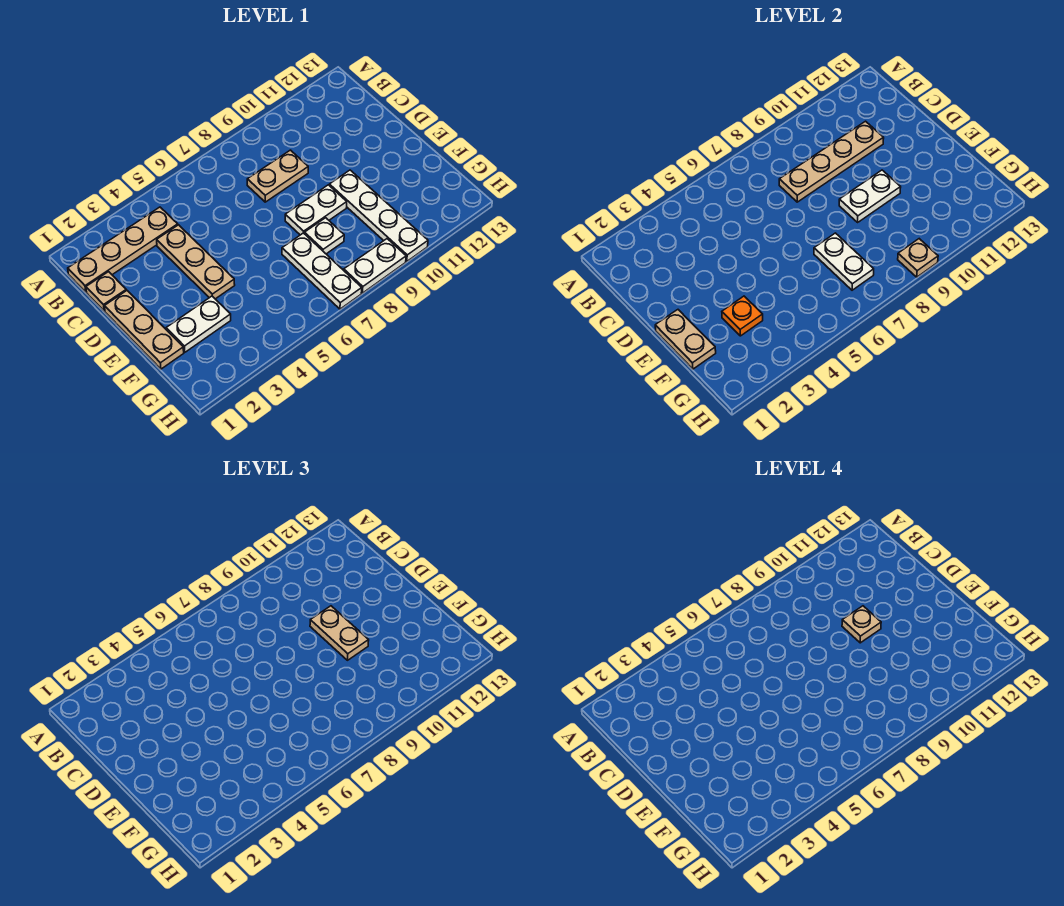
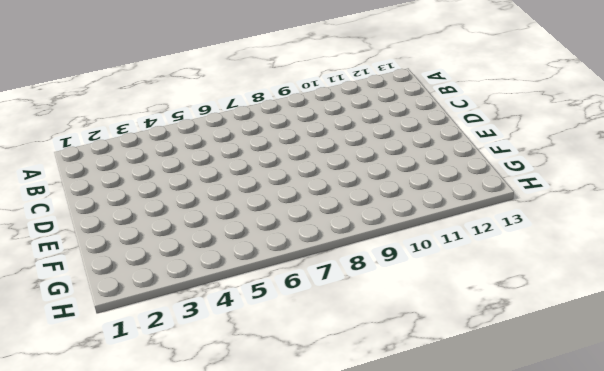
none -> tan 1x4 plate [68,207,178,292]
none -> tan 1x1 plate [86,272,126,311]
none -> tan 1x3 plate [157,225,235,299]

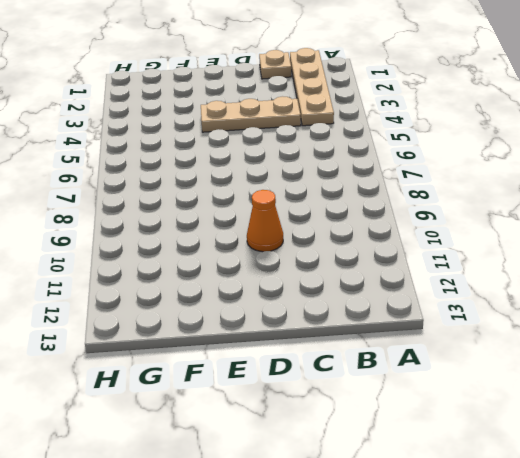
orange 1x1 cone [247,190,283,252] -> none
none -> tan 1x2 plate [247,150,308,202]
none -> tan 1x3 plate [105,291,184,369]
none -> white 1x2 plate [285,185,347,235]

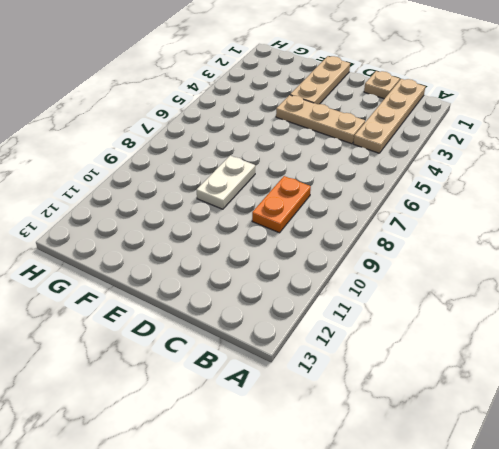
orange 1x2 plate [252,176,311,233] -> tan 1x2 plate [247,150,308,202]
tan 1x3 plate [290,56,350,104] -> tan 1x3 plate turned to [105,291,184,369]
none -> white 1x4 plate [329,170,428,261]
none -> white 1x2 plate [166,296,231,352]
none -> white 1x3 plate [282,233,362,309]

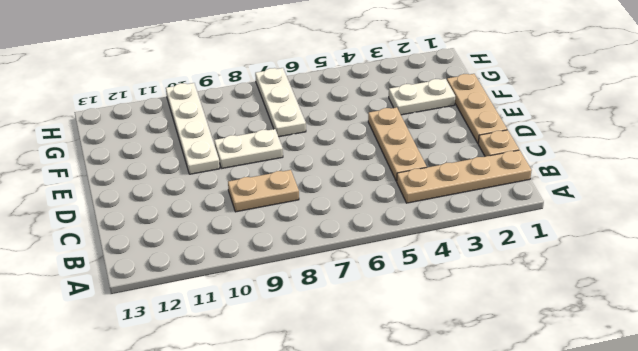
none -> white 1x1 plate [305,218,344,254]
none -> white 1x2 plate [344,239,406,293]
none -> tan 1x4 plate [779,121,884,202]

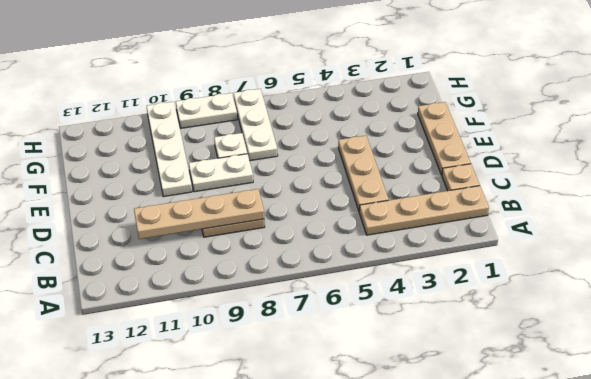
none -> white 1x2 plate [166,296,231,352]
none -> tan 1x2 plate [655,310,716,369]
none -> white 1x2 plate [839,170,901,222]

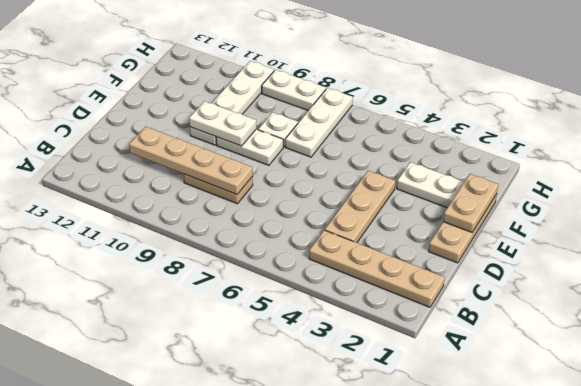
none -> tan 1x1 plate [86,272,126,311]
none -> orange 1x1 plate [722,296,763,336]
none -> white 1x2 plate [814,233,874,290]

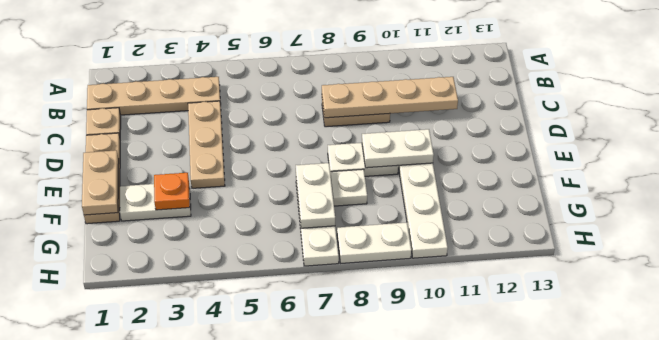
none -> tan 1x1 plate [898,239,938,277]
none -> tan 1x2 plate [310,606,369,660]
none -> tan 1x1 plate [842,606,881,643]

